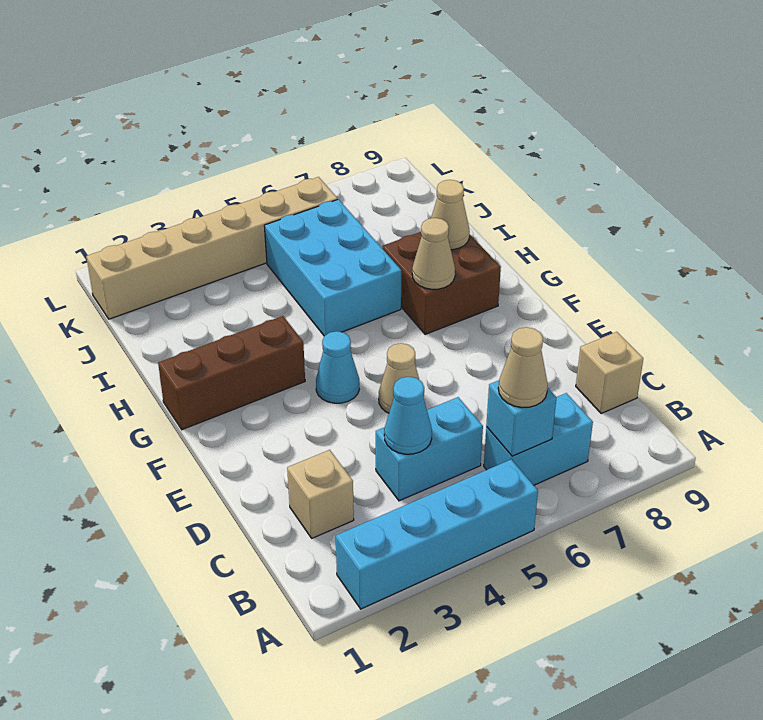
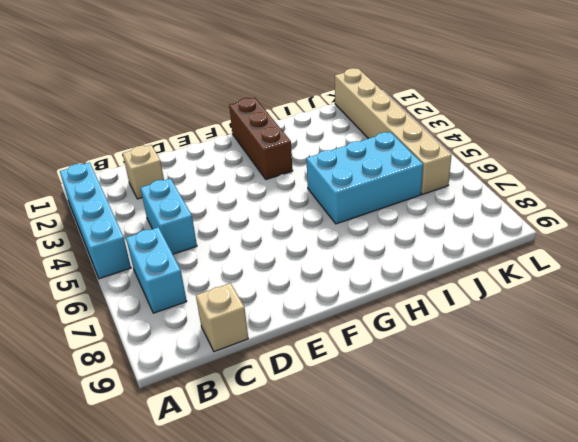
none -> tan 1x1 cone [379,343,419,413]
none -> cyan 1x1 cone [316,331,359,403]
none -> brown 2x2 brick [382,232,501,335]

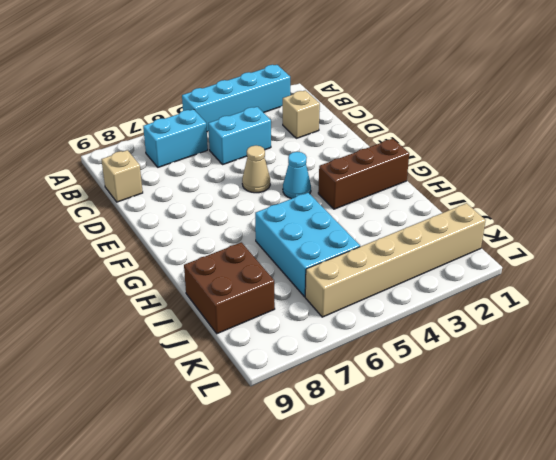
brown 2x2 brick [184,242,275,334] -> brown 2x2 brick moved to [382,232,501,335]
none -> cyan 1x1 brick [486,380,556,456]
none -> cyan 1x1 cone [384,377,432,454]
none -> tan 1x1 cone [412,218,455,289]

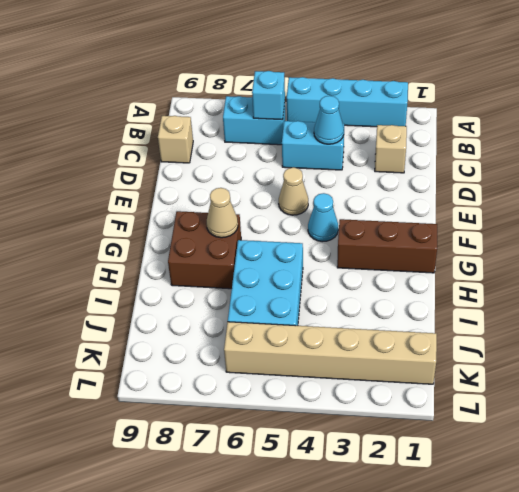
none -> tan 1x1 cone [431,180,470,250]
none -> tan 1x1 cone [498,327,548,408]

